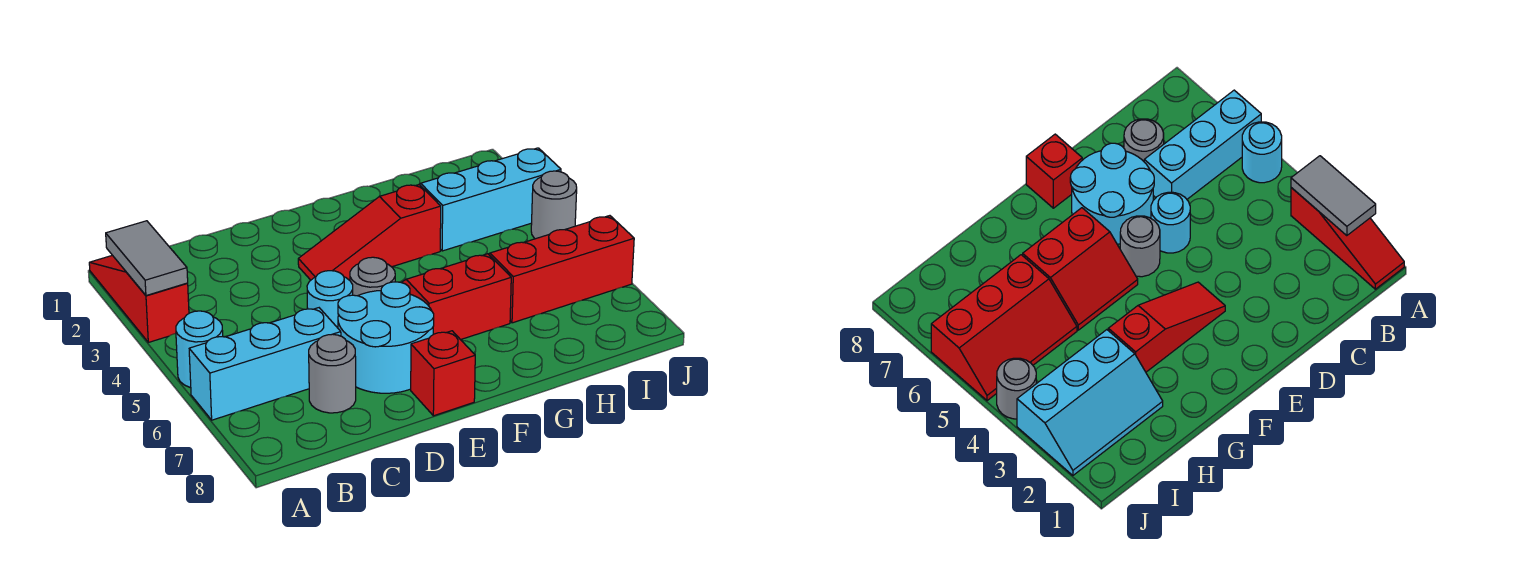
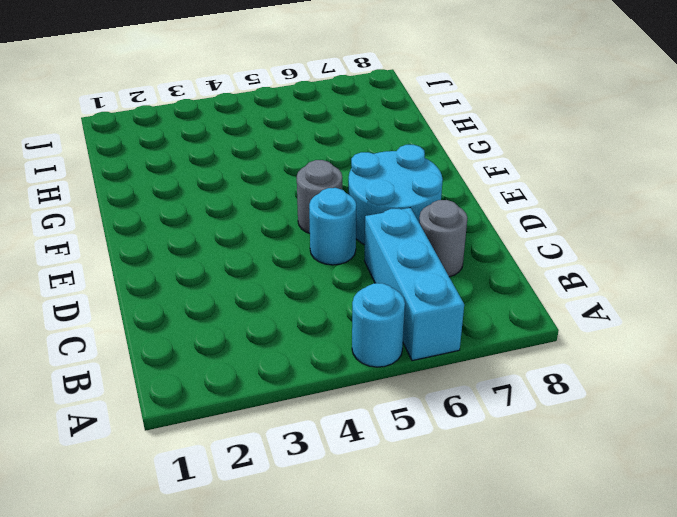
none -> red 1x3 slope [89,255,189,342]
none -> red 1x3 slope [298,185,441,280]
none -> red 1x1 brick [411,331,475,416]

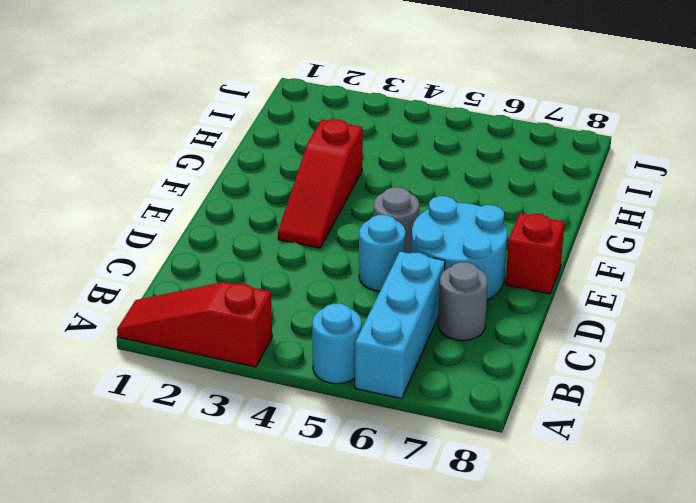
none -> red 2x2 slope [401,254,511,340]
none -> cyan 2x3 slope [419,148,561,251]
none -> red 2x3 slope [489,216,634,323]

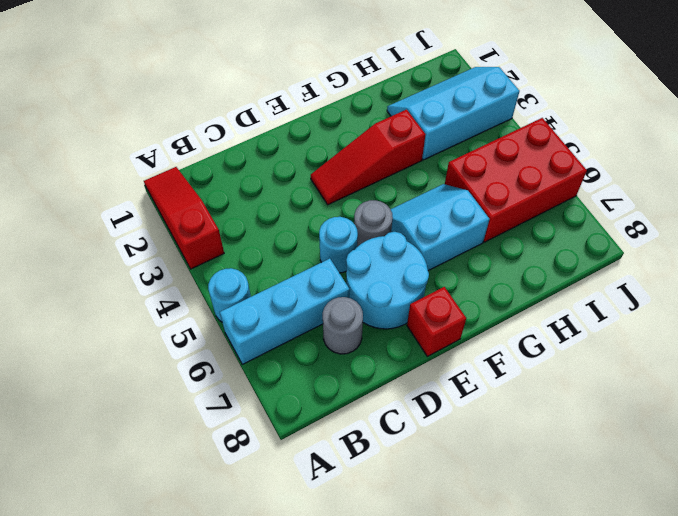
cyan 2x2 slope [391,184,490,271] -> red 2x2 slope [401,254,511,340]
red 2x3 brick [445,118,587,242] -> red 2x3 slope [489,216,634,323]
none -> grey 1x1 round brick [531,171,577,239]
none -> grey 1x2 tile [106,221,188,296]

